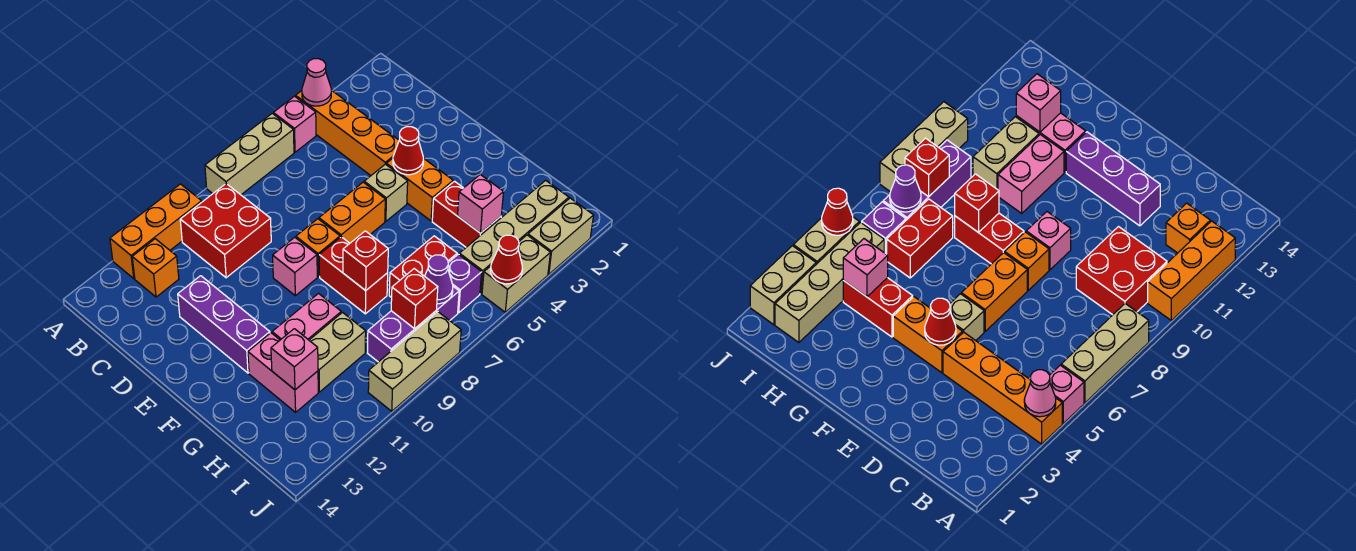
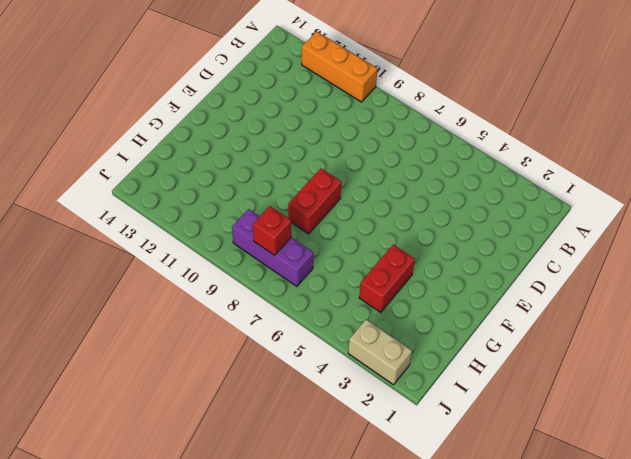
none -> orange 1x4 brick [296,90,399,176]
none -> pink 1x1 brick [273,96,316,152]
none -> tan 1x3 brick [205,113,294,195]
none -> red 2x2 brick [180,184,271,278]

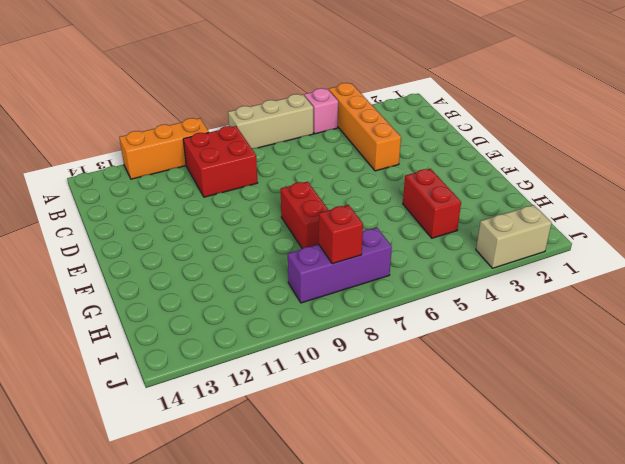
none -> orange 1x1 brick [132,239,179,297]
none -> purple 1x3 brick [178,276,270,373]
none -> orange 1x2 brick [386,158,453,221]
none -> tan 1x1 brick [364,164,408,221]

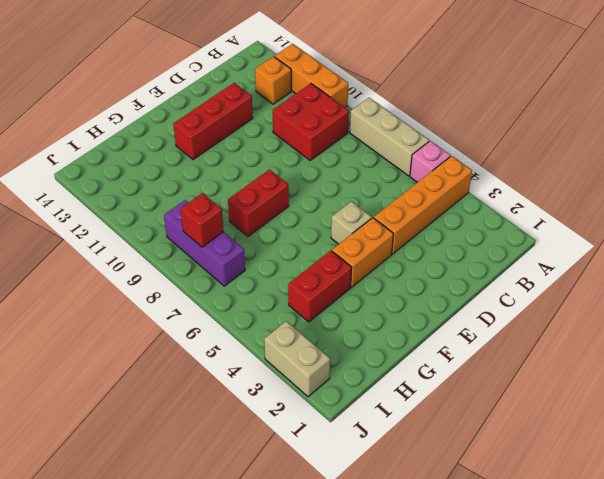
red 1x3 brick [173,83,253,160] -> purple 1x3 brick [178,276,270,373]
none -> orange 1x2 brick [319,182,385,243]
none -> orange 1x1 brick [296,219,340,277]
none -> pink 1x1 brick [273,237,317,296]
none -> pink 1x2 brick [272,294,341,340]

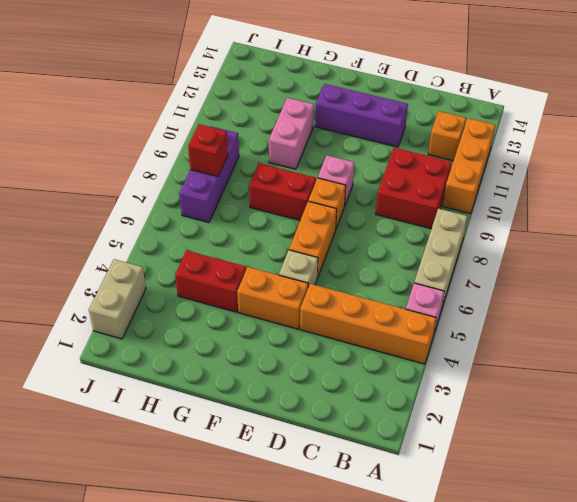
none -> pink 1x2 brick [248,333,318,412]
none -> red 1x2 brick [389,236,457,298]
none -> tan 1x2 brick [309,313,366,392]
none -> tan 1x4 brick [459,180,569,294]

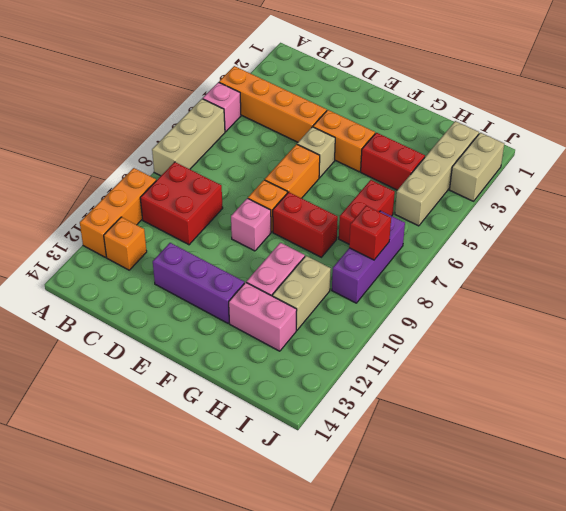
none -> purple 1x1 brick [448,254,482,313]
none -> tan 1x2 brick [482,235,550,312]
none -> tan 1x3 brick [368,311,461,411]
none -> pink 1x1 cone [302,59,331,106]

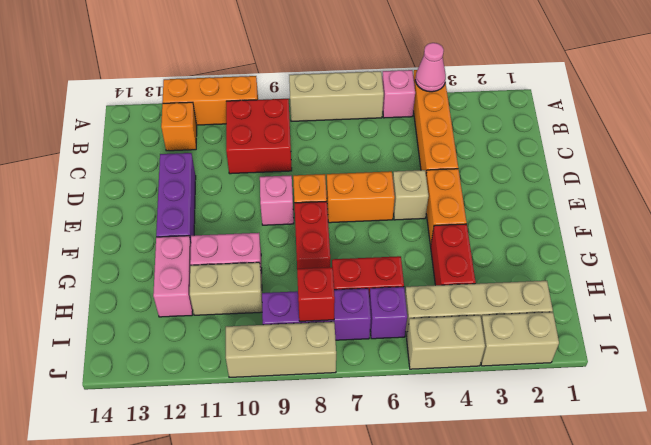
none -> red 1x1 cone [393,127,423,175]
none -> red 1x1 brick [343,231,388,291]
none -> pink 1x1 brick [458,175,504,233]
none -> pink 1x1 brick [271,329,318,390]

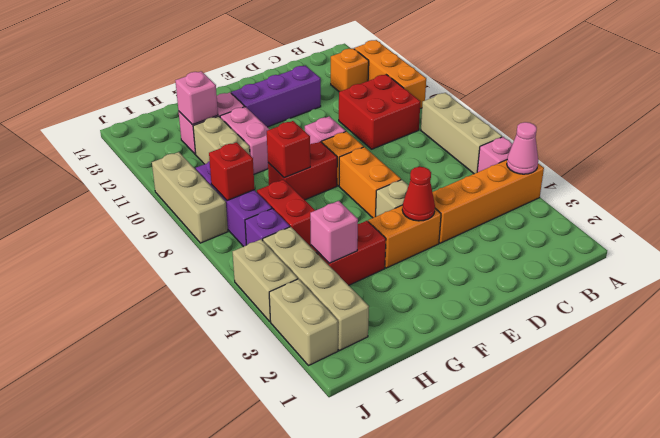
none -> purple 1x1 cone [425,255,453,304]
none -> red 1x1 cone [491,235,522,284]

